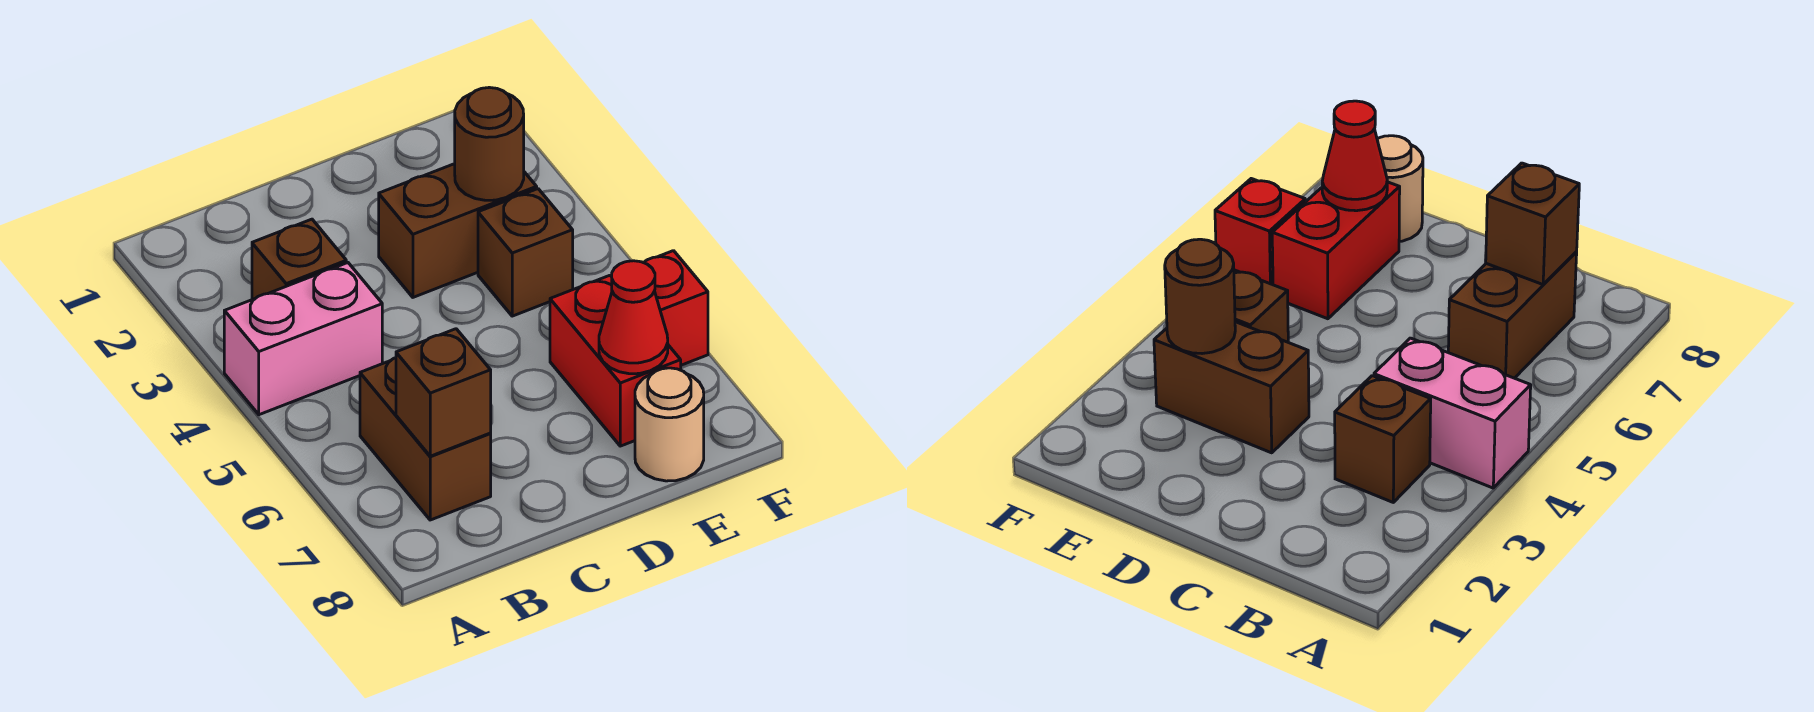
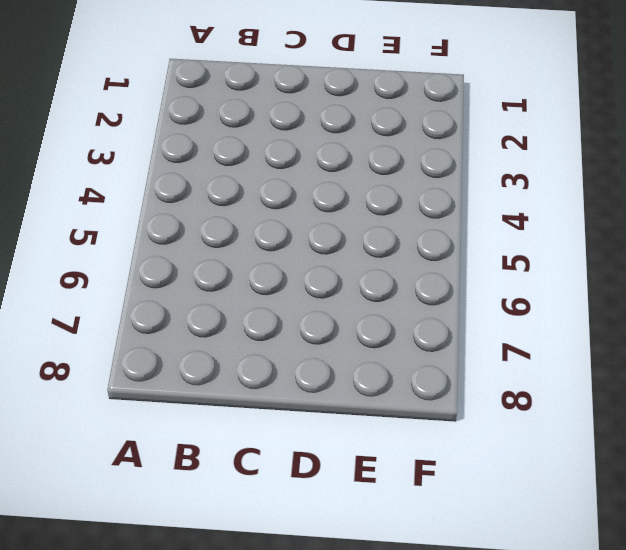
none -> pink 1x2 brick [224,263,382,415]
none -> brown 1x1 brick [252,219,346,300]

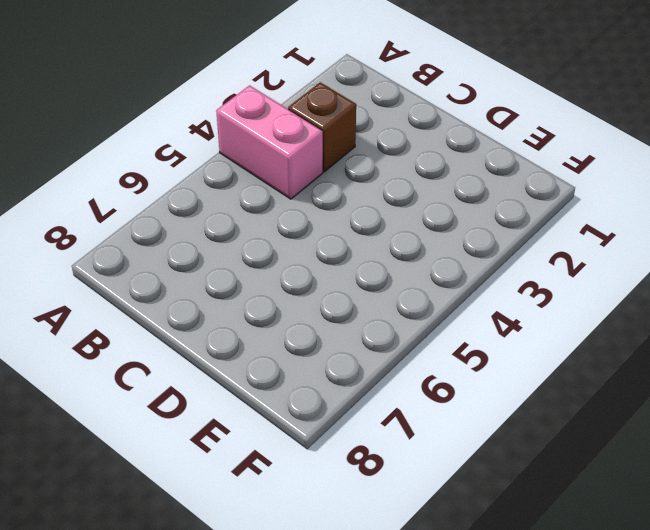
none -> brown 1x2 brick [360,358,491,520]
none -> brown 1x2 brick [379,164,537,297]

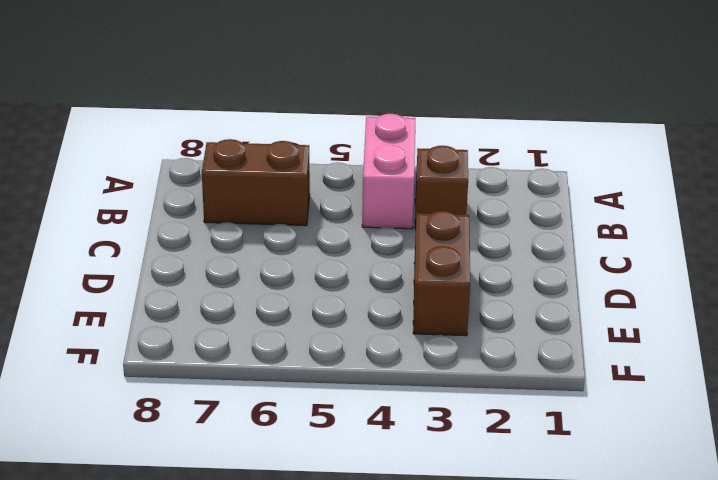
none -> brown 1x1 brick [478,189,573,316]
none -> red 1x2 brick [550,275,681,446]

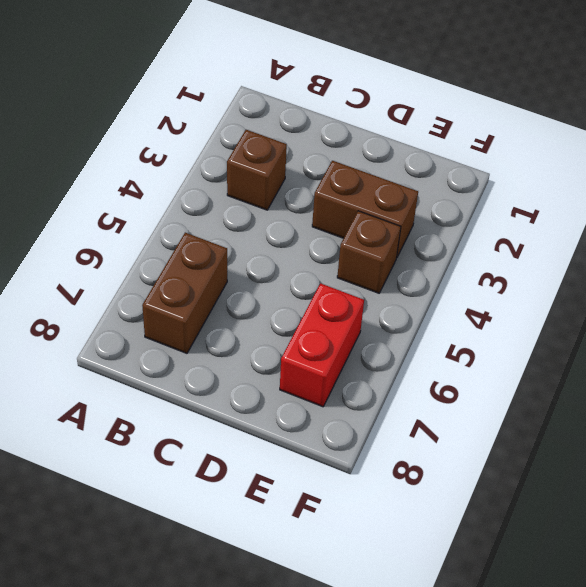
none -> pink 1x2 brick [224,263,382,415]
none -> tan 1x1 round brick [635,368,704,481]

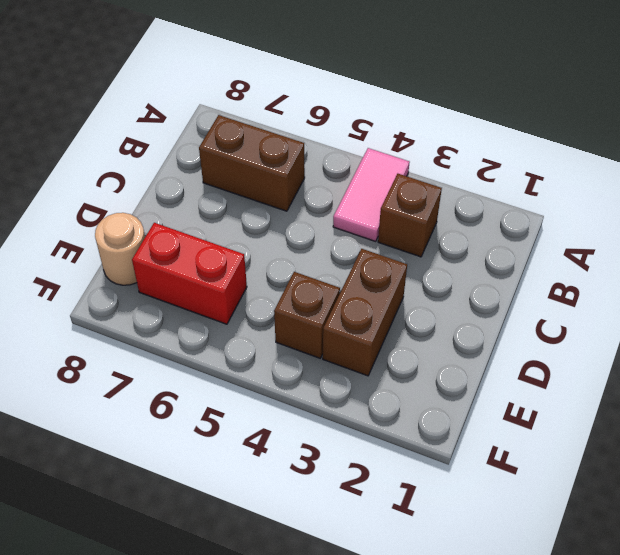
pink 1x2 tile [333,148,410,241] -> pink 1x2 brick [224,263,382,415]
none -> red 1x1 brick [643,251,708,365]
none -> brown 1x1 brick [396,329,491,456]

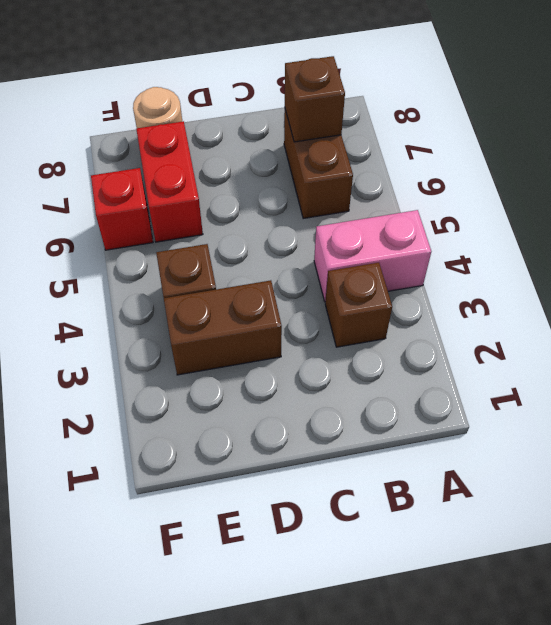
none -> brown 1x1 round brick [455,87,524,200]
none -> red 1x1 cone [599,261,668,374]

